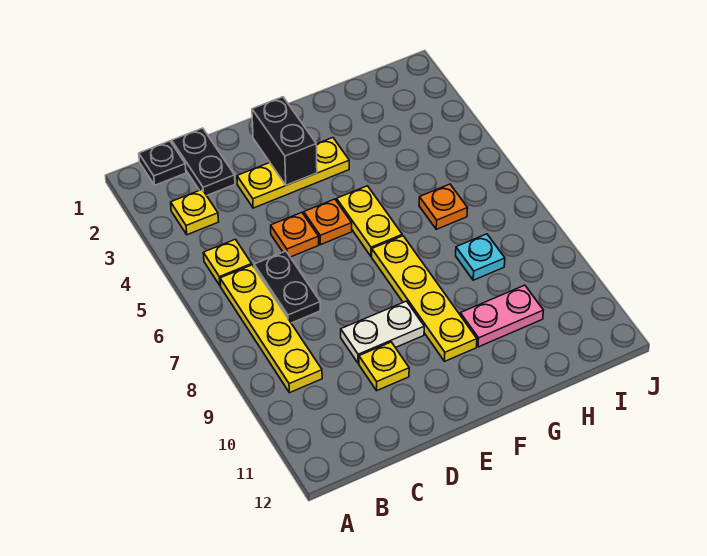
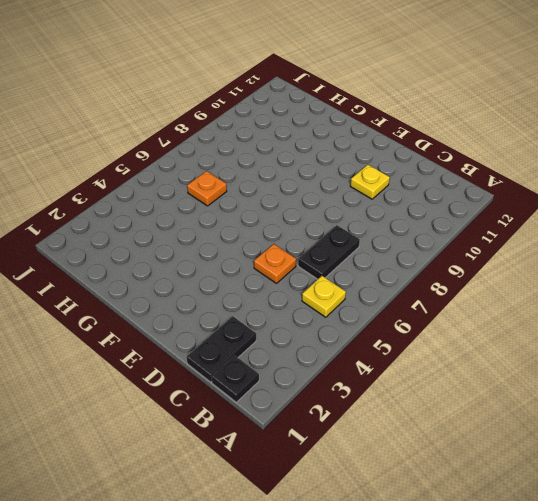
none -> yellow 1x1 plate [171,190,218,235]
none -> yellow 1x4 plate [220,265,322,393]
none -> yellow 1x3 plate [237,138,349,208]

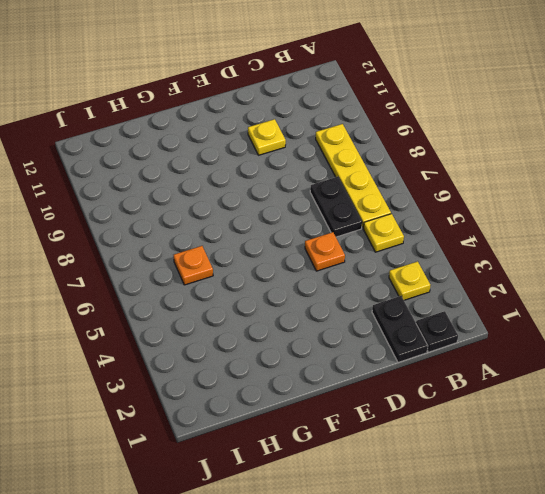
none -> yellow 1x3 plate [237,138,349,208]
none -> white 1x2 plate [341,301,424,363]
none -> orange 1x1 plate [304,199,352,245]

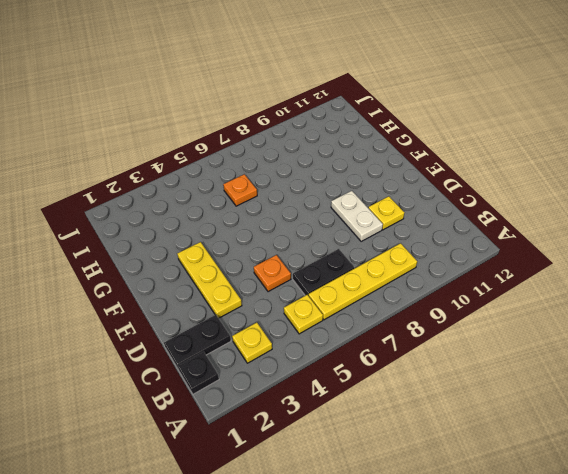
none -> orange 1x1 plate [304,199,352,245]
none -> yellow 1x2 plate [337,186,402,256]
none -> yellow 1x4 plate [372,236,477,361]

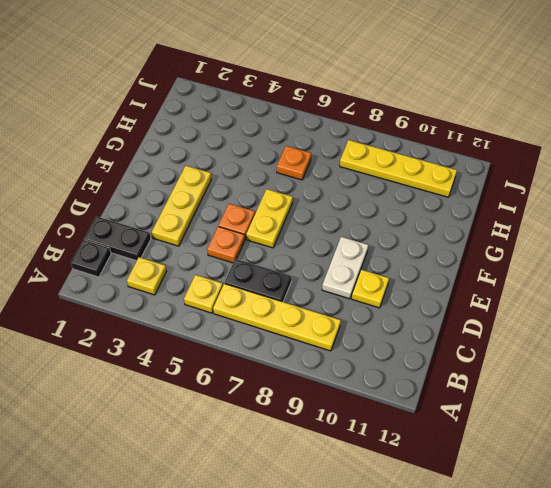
yellow 1x2 plate [246,189,293,248] -> yellow 1x2 plate turned to [337,186,402,256]
yellow 1x4 plate [340,140,457,197] -> yellow 1x4 plate moved to [372,236,477,361]
none -> pink 1x2 plate [460,285,543,347]
none -> cyan 1x1 plate [456,234,505,280]
none -> black 1x2 brick [252,97,317,185]

